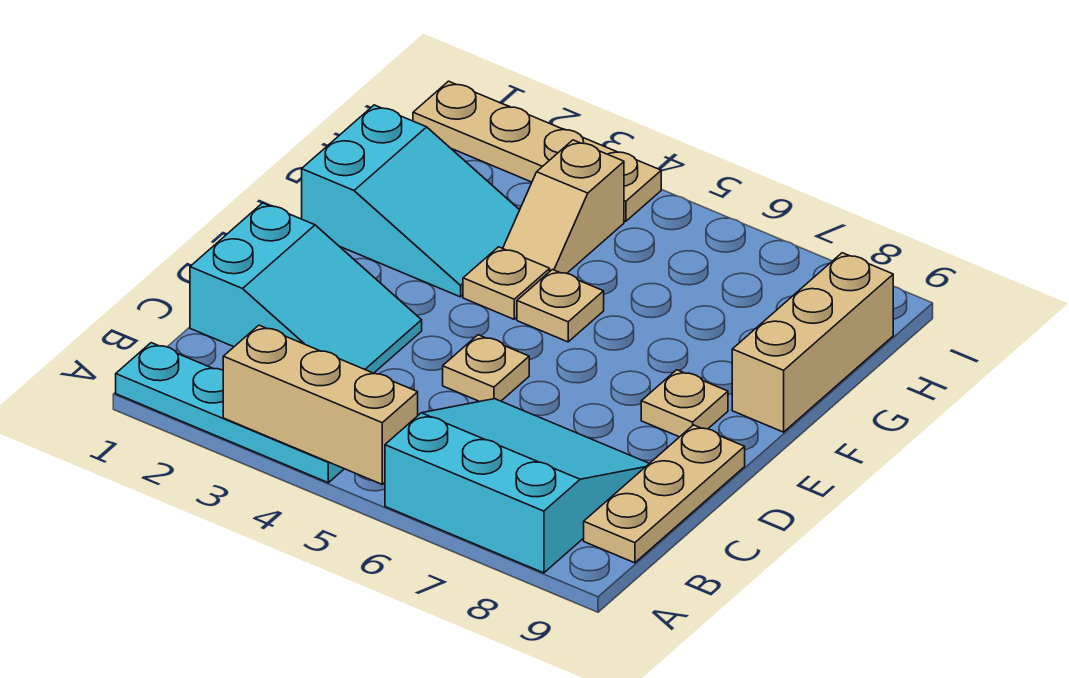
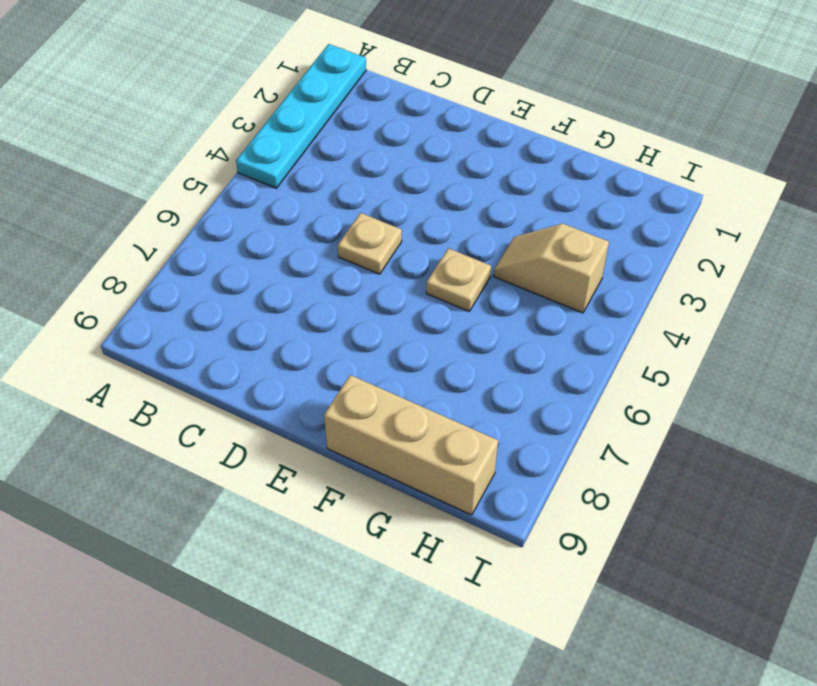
none -> cyan 3x3 slope [385,399,649,573]
none -> tan 1x3 plate [584,425,745,563]
none -> cyan 2x3 slope [190,203,422,373]

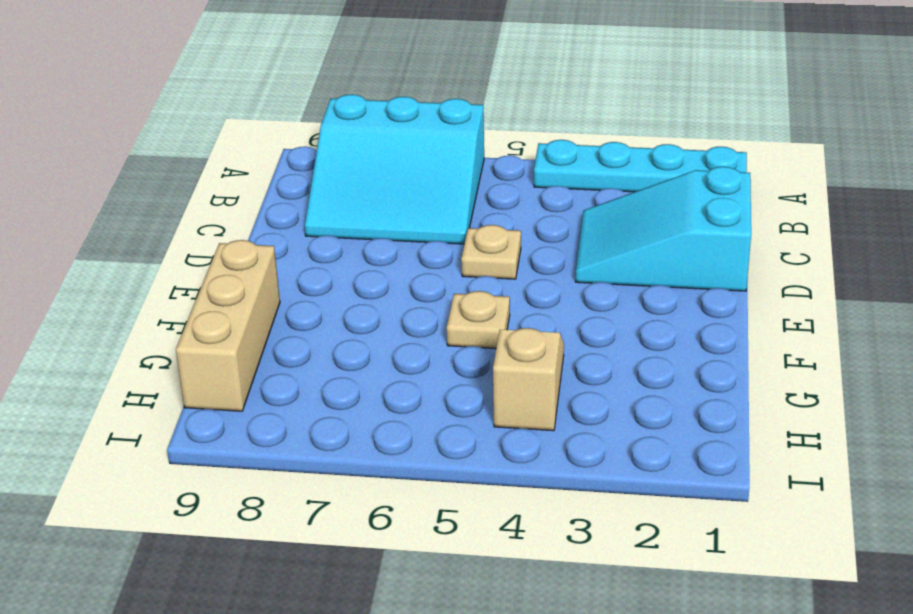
none -> tan 1x3 plate [584,425,745,563]
none -> tan 1x1 plate [641,370,728,437]
none -> cyan 2x3 slope [302,105,519,297]

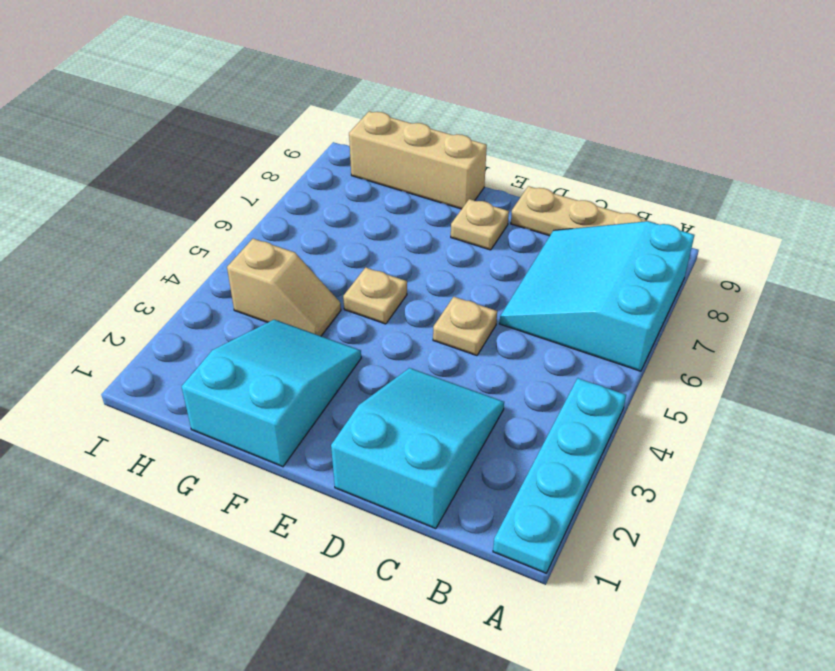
none -> tan 1x1 plate [463,247,550,319]
none -> tan 1x4 plate [413,81,661,221]
none -> tan 1x3 brick [223,325,418,484]

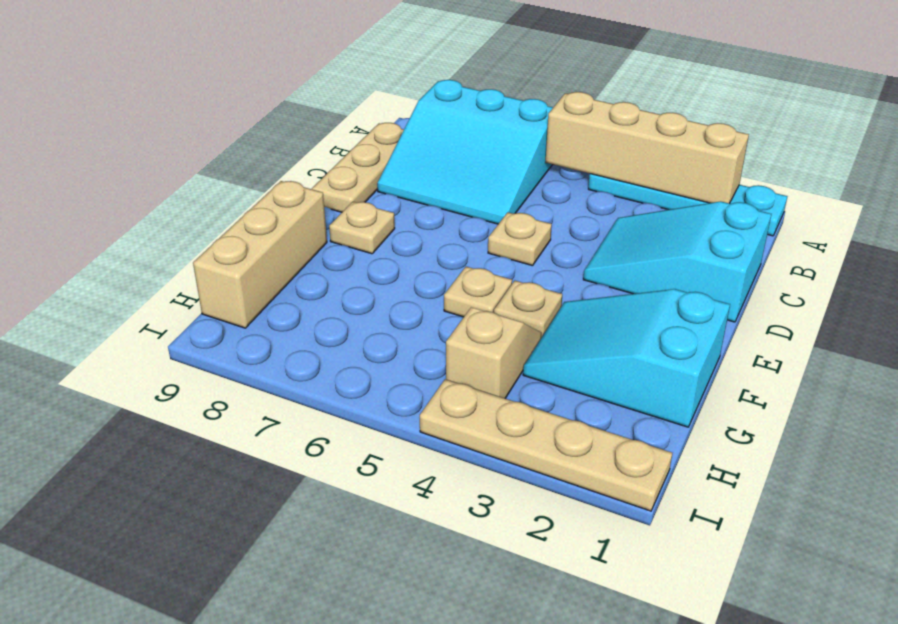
tan 1x4 brick [546,92,749,203] -> tan 1x3 brick [223,325,418,484]

